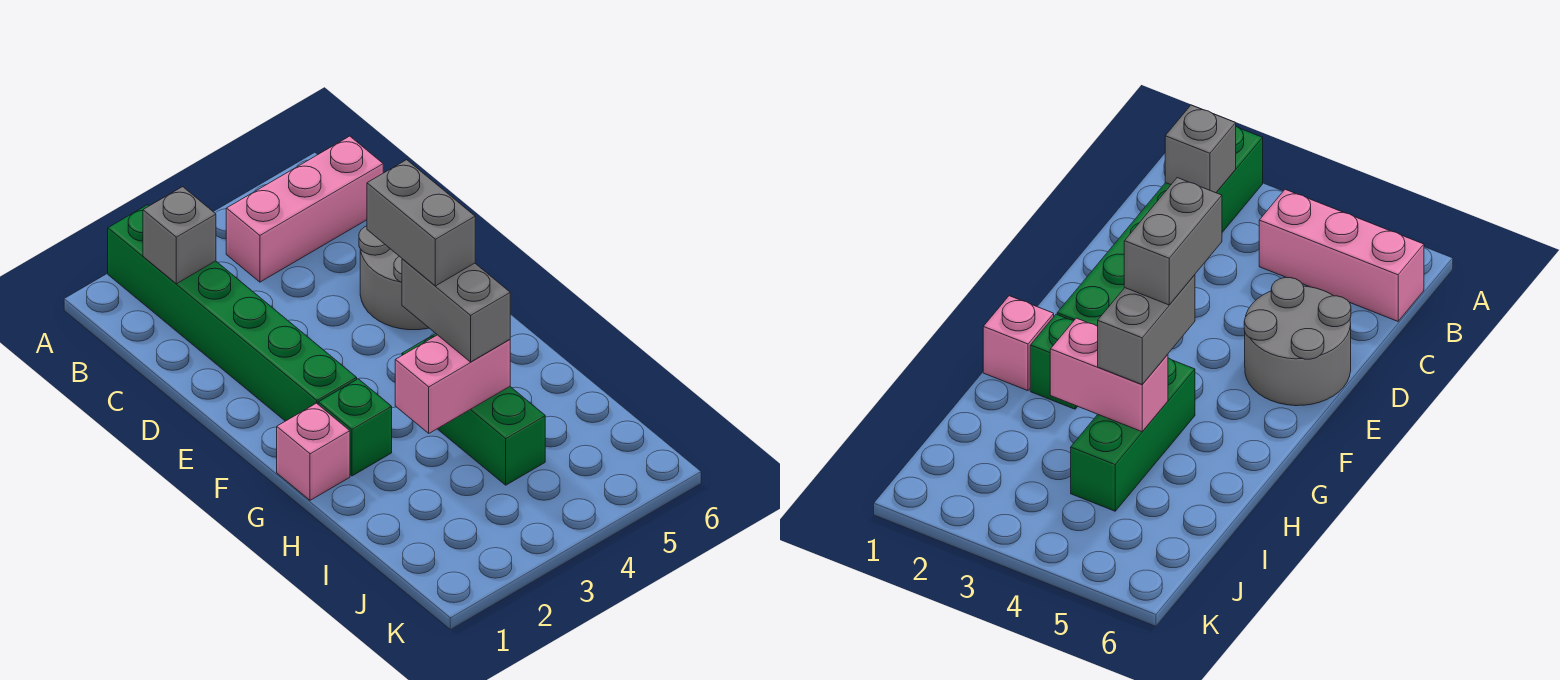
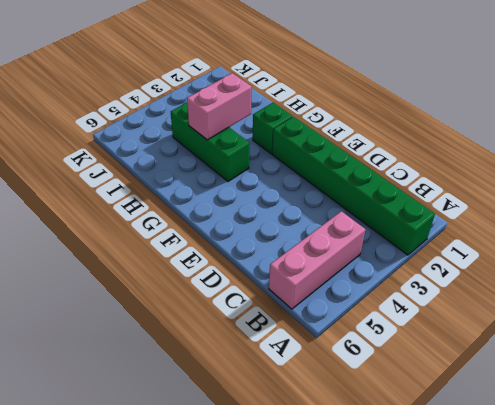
none -> grey 2x2 round brick [359,226,429,330]
none -> pink 1x1 brick [277,403,350,500]

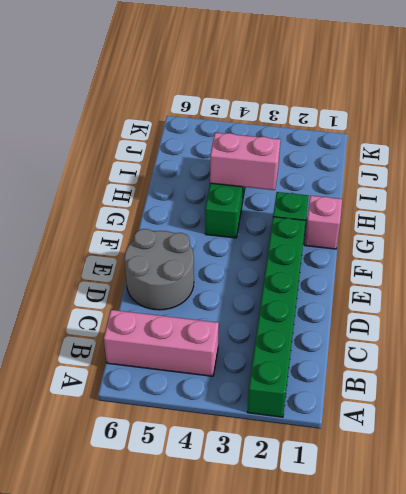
none -> grey 1x1 brick [143,187,216,284]
none -> grey 1x2 brick [402,259,510,362]

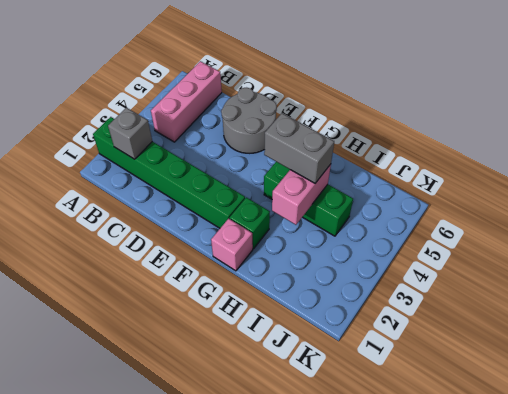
none -> grey 1x2 brick [367,160,475,286]

